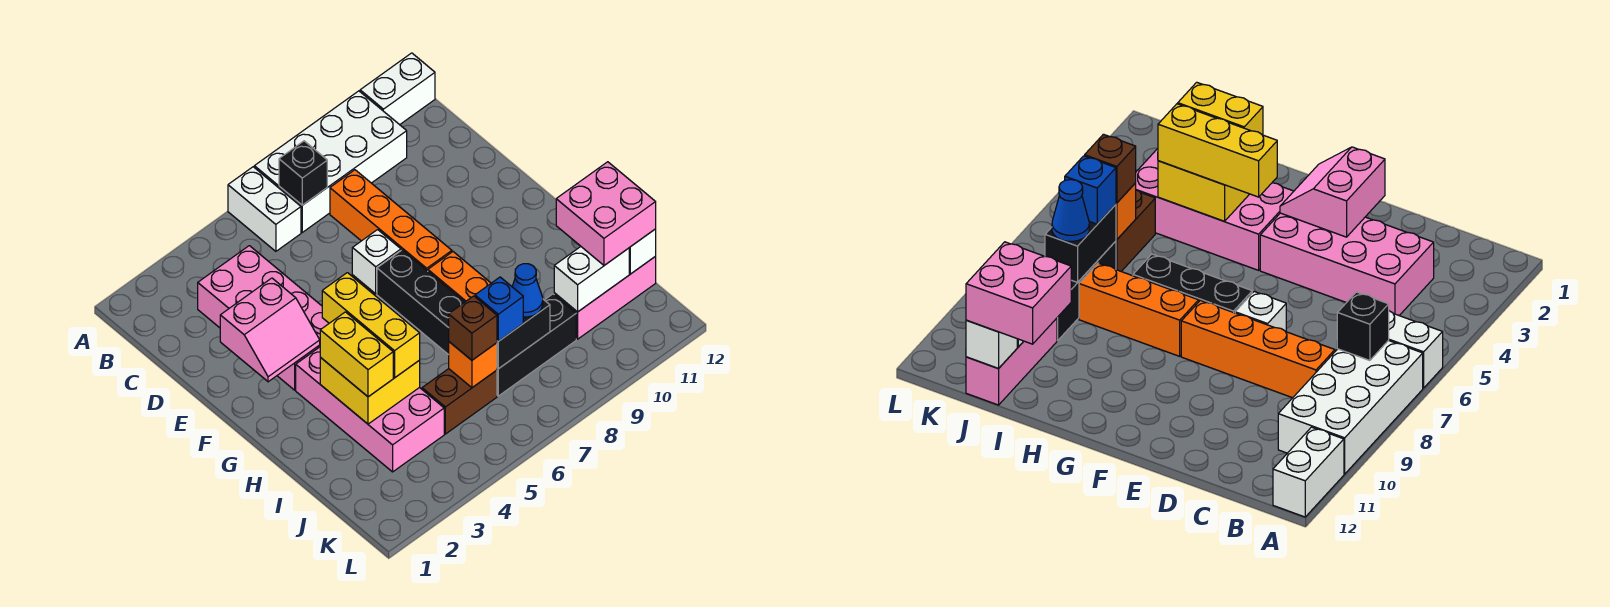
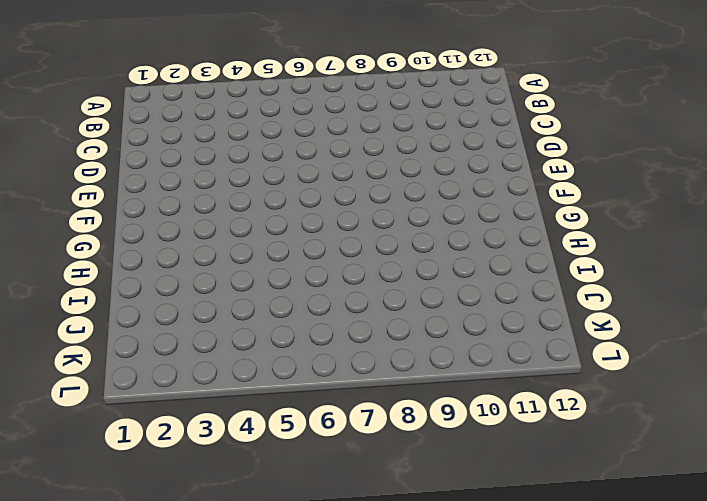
none -> white 1x2 brick [228,167,301,251]
none -> white 2x4 brick [254,91,407,232]
none -> white 1x2 brick [360,53,435,125]

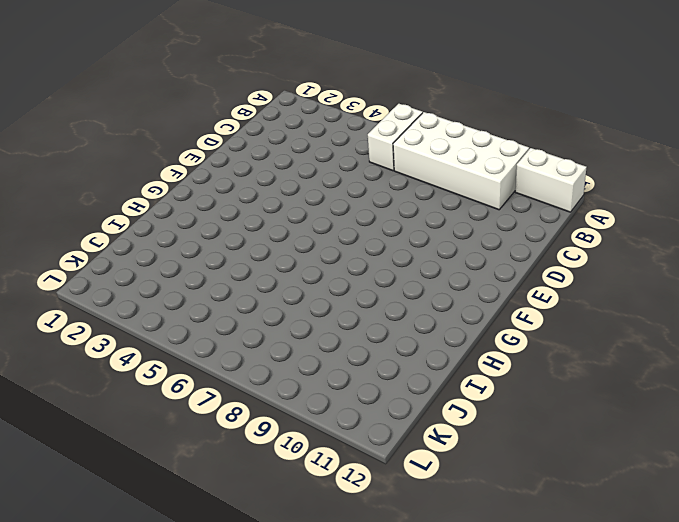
none -> pink 2x4 brick [198,246,329,390]
none -> orange 1x4 brick [330,170,452,271]
none -> white 1x1 brick [352,230,401,294]

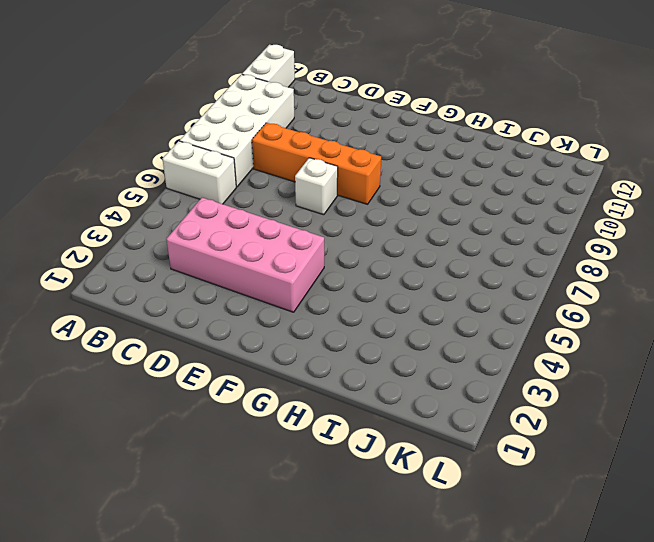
none -> black 1x3 brick [377,250,464,355]
none -> pink 2x4 brick [296,347,444,472]
none -> orange 1x3 brick [428,252,491,302]

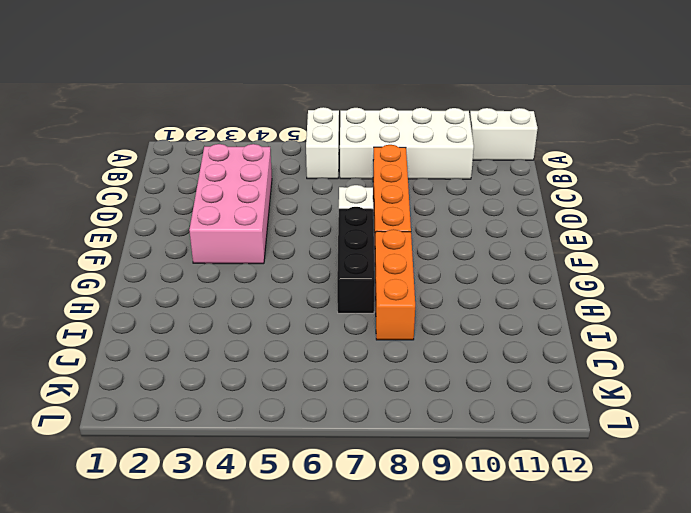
none -> pink 2x4 brick [296,347,444,472]
none -> brown 1x2 brick [422,369,497,434]
none -> black 1x3 brick [497,294,576,396]

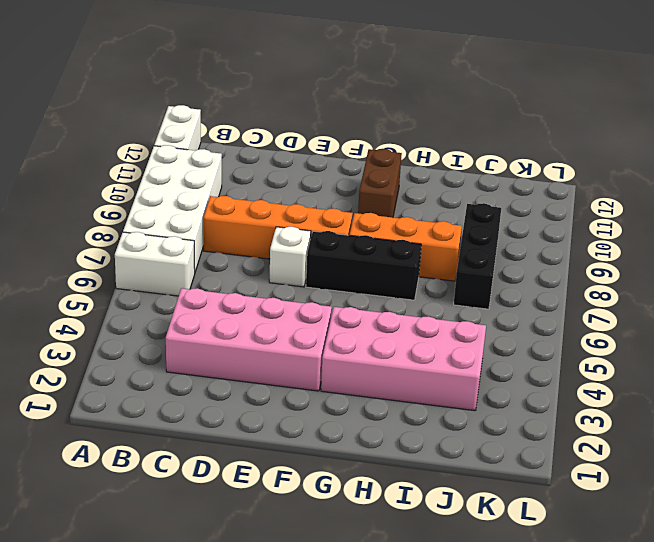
brown 1x2 brick [358,149,402,217] -> brown 1x2 brick moved to [422,369,497,434]
none -> pink 1x3 brick [554,257,656,339]
none -> black 1x1 brick [279,141,327,205]
none -> pink 2x2 slope [220,278,320,382]

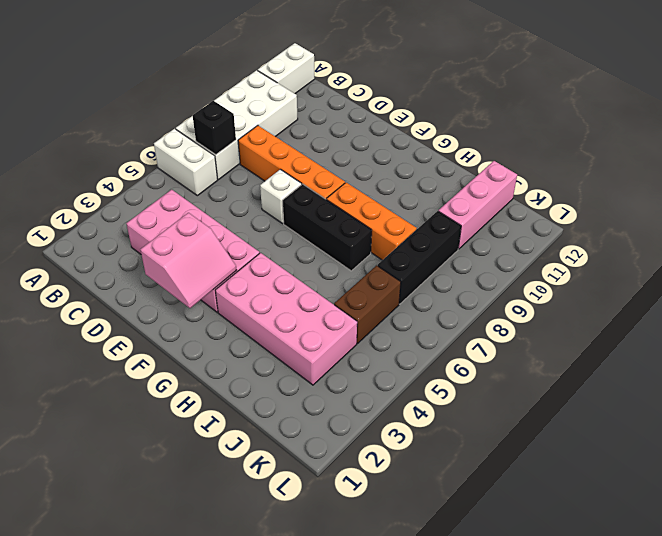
none -> yellow 2x2 brick [320,357,420,424]
none -> orange 1x1 brick [449,342,497,388]
none -> black 1x2 brick [497,299,550,369]

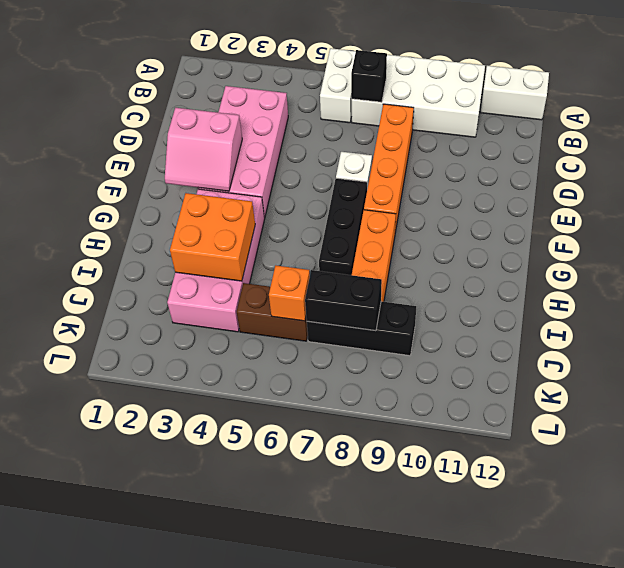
orange 2x2 brick [170,193,255,281] -> yellow 2x2 brick [320,357,420,424]
none -> pink 1x3 brick [554,257,656,339]
none -> white 1x2 brick [554,247,629,312]
none -> white 1x1 brick [629,229,656,274]

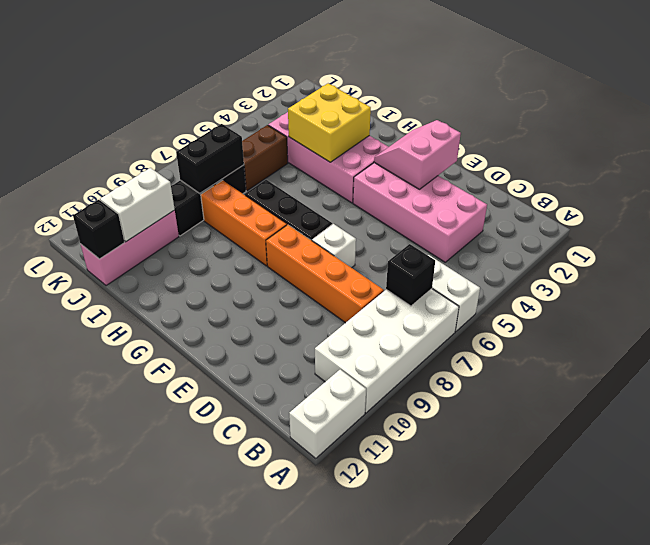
black 1x1 brick [73,200,125,259] -> white 1x1 brick [629,229,656,274]
none -> orange 1x1 brick [449,342,497,388]
none -> yellow 1x3 brick [322,273,420,378]
none -> yellow 1x2 brick [320,312,393,397]

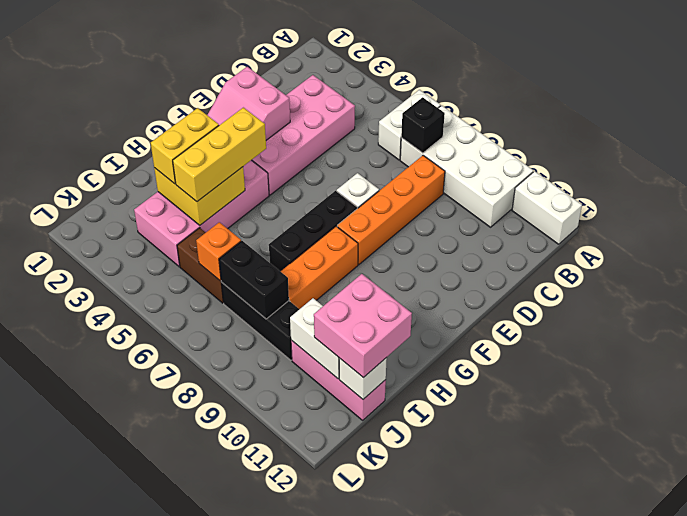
none -> brown 1x1 brick [449,296,497,360]
none -> blue 1x1 brick [475,277,523,341]
none -> blue 1x1 cone [512,264,543,317]

